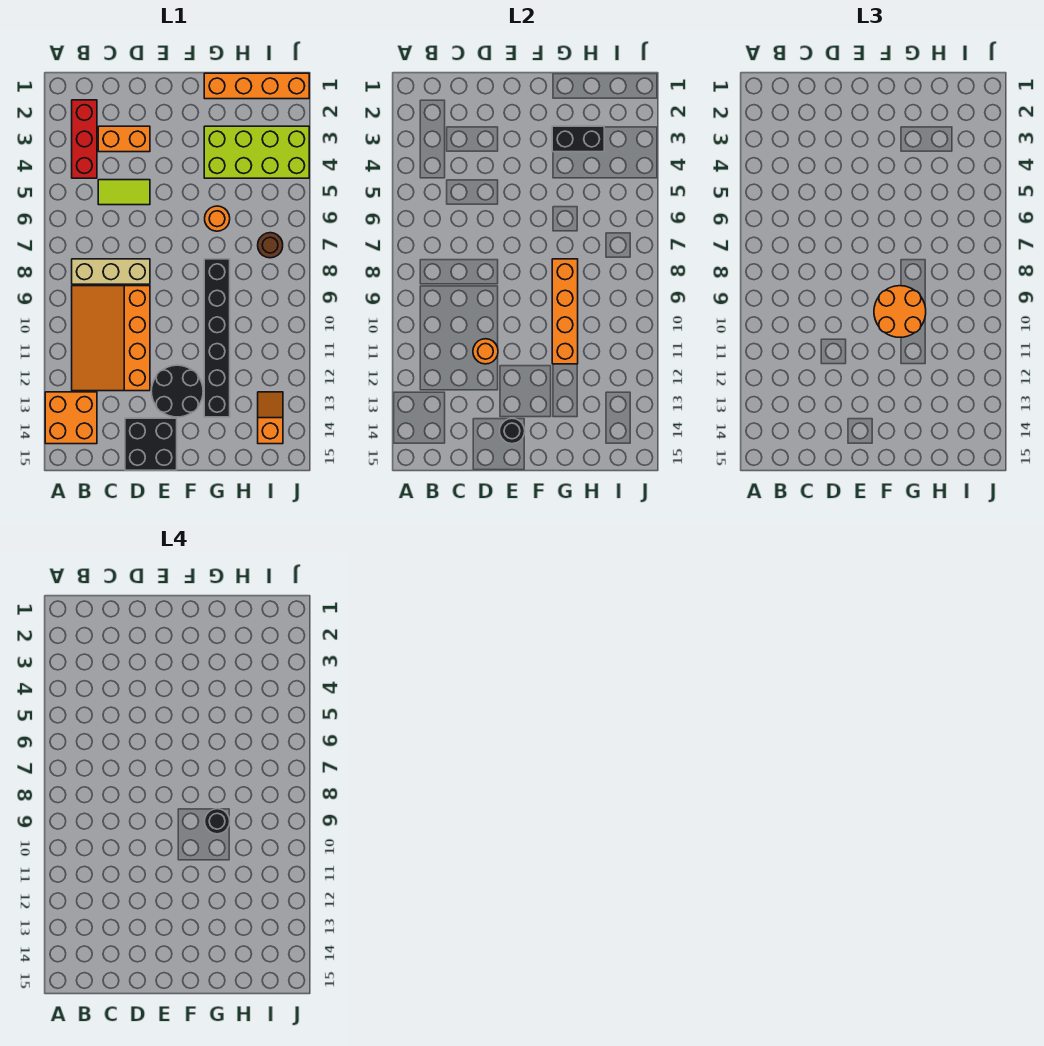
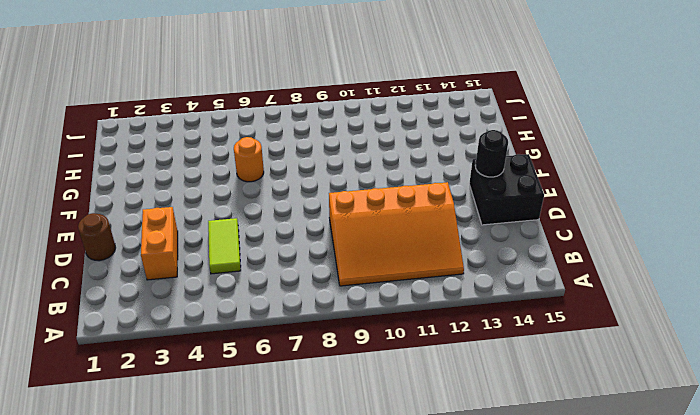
brown 1x1 round brick [78,213,116,261] -> brown 1x1 round brick moved to [258,233,283,258]
none -> orange 2x2 brick [45,392,97,444]
none -> red 1x3 brick [72,100,97,178]
none -> tan 1x3 brick [72,259,150,284]

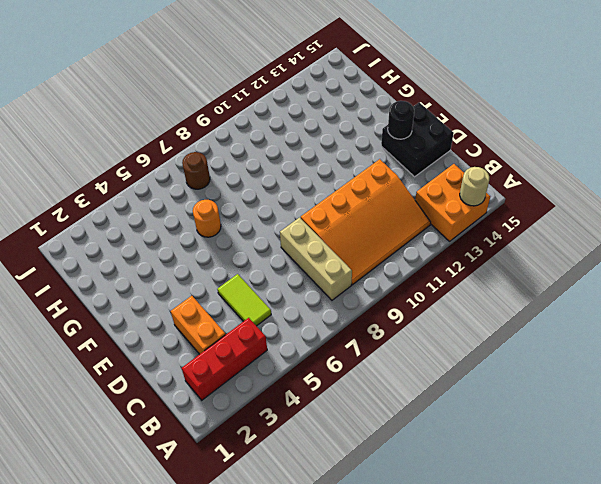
tan 1x1 round brick [460,167,489,206] -> none
none -> black 2x2 round brick [151,365,203,417]
none -> orange 1x4 brick [204,73,309,99]
none -> lime 2x4 brick [204,126,309,178]

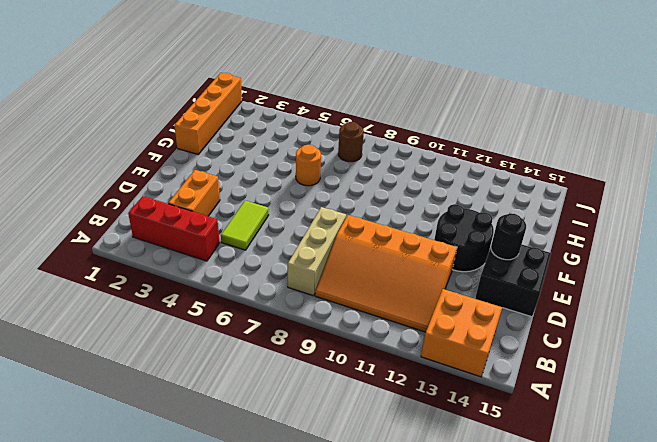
none -> lime 2x4 brick [204,126,309,178]
none -> black 1x6 brick [204,259,230,417]
none -> orange 1x2 slope [258,392,283,444]

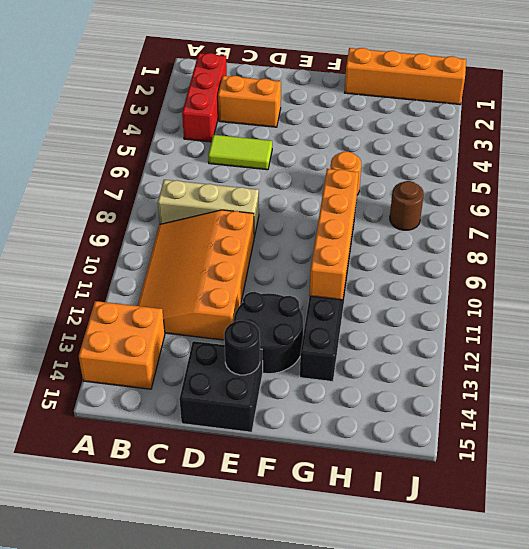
none -> lime 2x4 brick [204,126,309,178]
none -> orange 1x2 slope [258,392,283,444]
none -> orange 1x1 round brick [473,339,498,364]

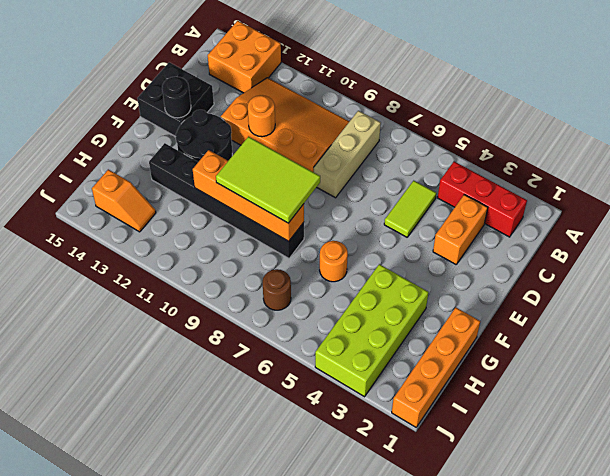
lime 2x3 tile [216,137,320,223] -> orange 2x2 round brick [874,286,926,337]
none -> black 1x2 brick [552,126,604,152]
none -> black 1x1 round brick [205,809,230,834]

